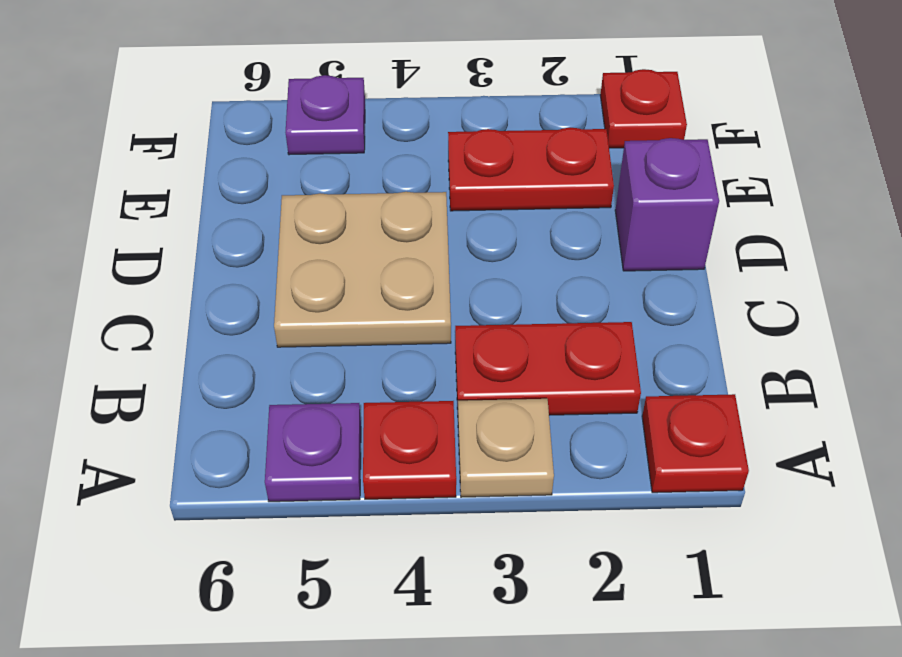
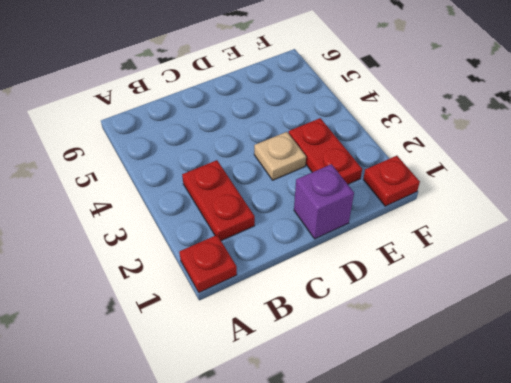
tan 1x1 plate [254,132,306,180] -> tan 1x1 plate moved to [458,399,554,497]
none -> red 1x1 plate [363,401,456,499]
none -> purple 1x1 plate [265,403,361,502]

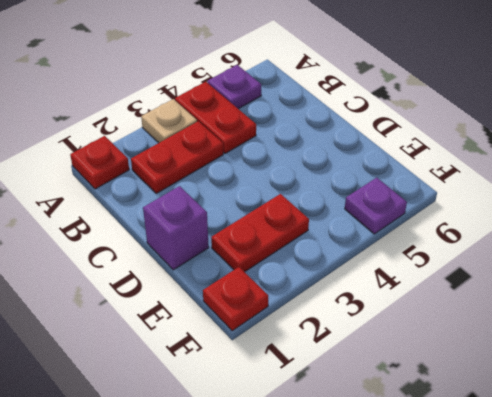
red 1x2 plate [175,82,256,154] -> red 1x1 plate [363,401,456,499]
none -> tan 2x2 plate [274,192,451,347]

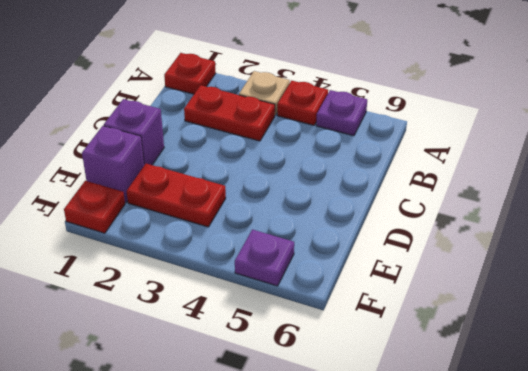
purple 1x1 brick [82,126,144,203] -> none
none -> tan 2x2 plate [274,192,451,347]

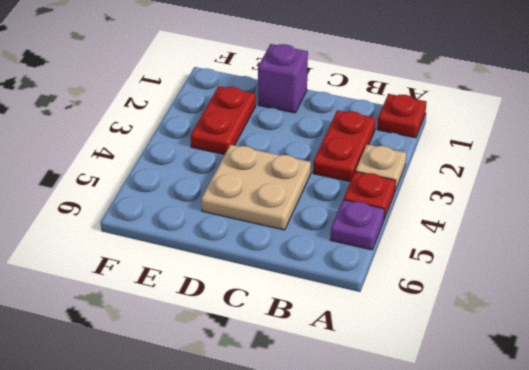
none -> red 1x1 plate [600,69,687,148]
none -> purple 1x1 plate [286,75,365,155]

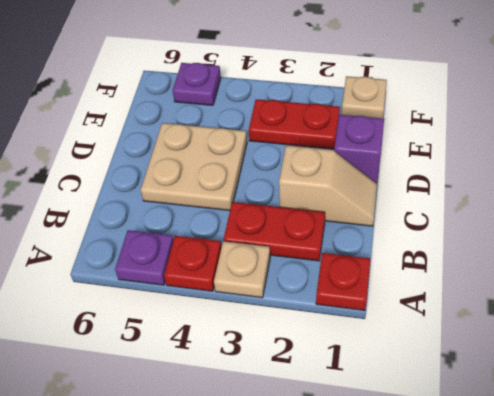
tan 1x2 slope [279,145,377,226] -> none
tan 1x1 plate [341,76,387,119] -> red 1x1 plate [600,69,687,148]

